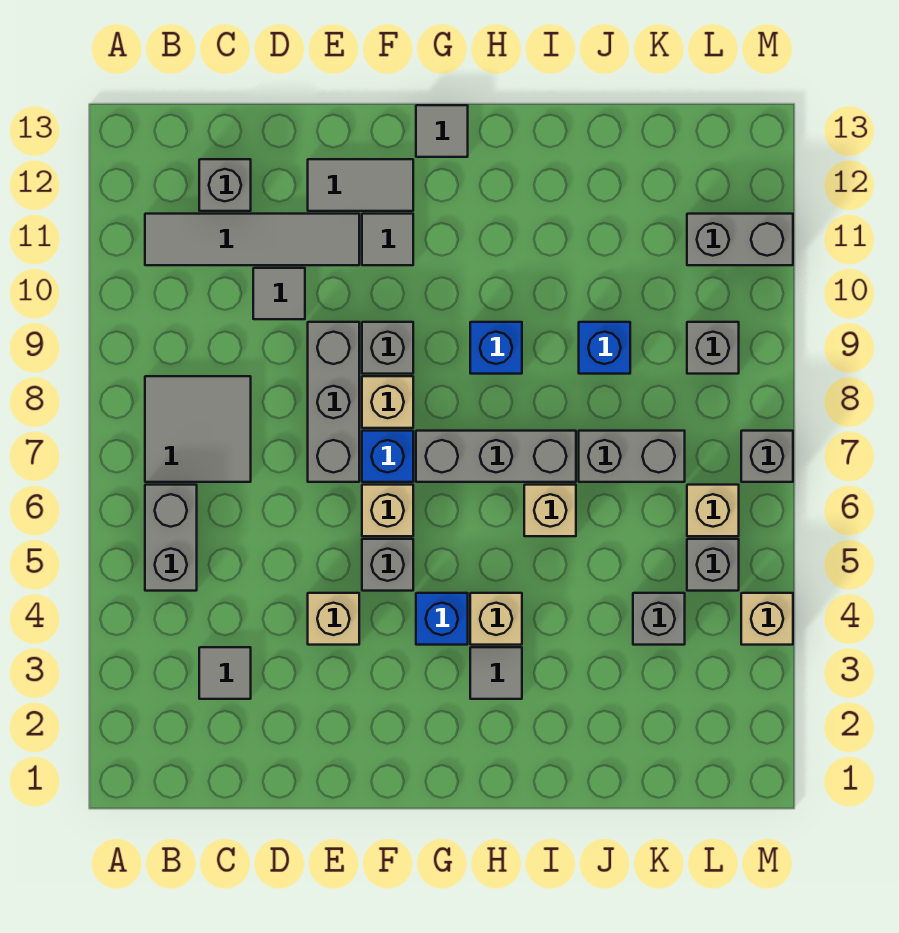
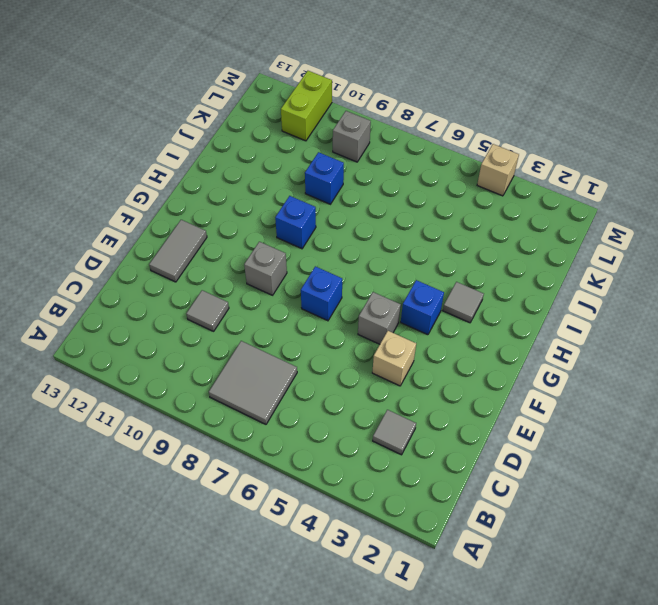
lime 1x2 brick [281,71,332,141] -> grey 1x2 brick [687,214,793,265]
none -> grey 1x2 brick [145,485,197,591]
none -> grey 1x4 tile [145,214,359,265]
none -> grey 1x1 brick [199,159,251,211]
none -> grey 1x3 brick [308,322,359,482]

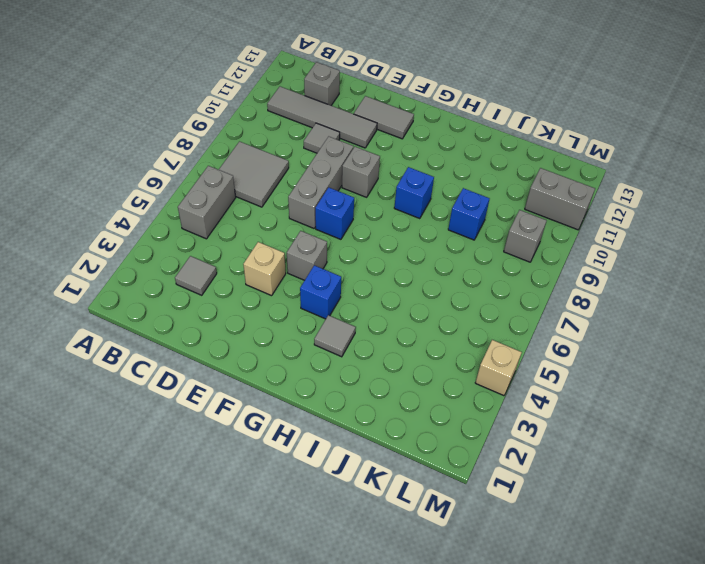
none -> tan 1x1 brick [362,485,413,536]
none -> tan 1x1 brick [362,376,413,428]
none -> grey 1x1 tile [362,214,413,265]
none -> grey 1x3 brick [416,431,576,482]

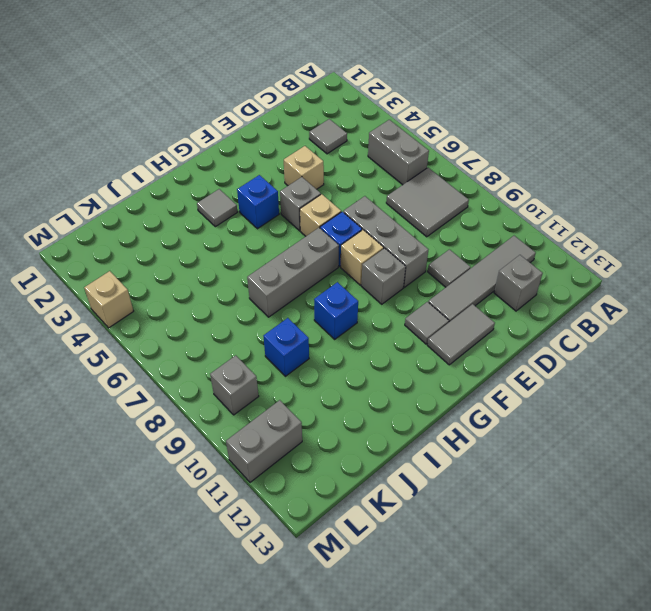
none -> grey 1x1 tile [416,105,468,157]
none -> tan 1x1 brick [470,593,522,645]
none -> tan 1x1 brick [524,485,576,536]
none -> grey 1x2 brick [579,431,685,482]

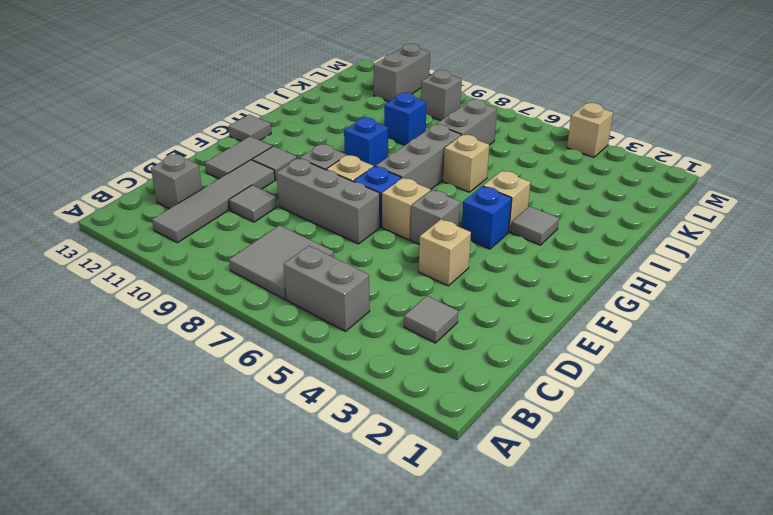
none -> grey 1x1 brick [633,593,685,645]
none -> grey 1x1 brick [687,539,739,591]
none -> tan 1x1 brick [687,485,739,536]
none -> grey 1x1 brick [741,431,793,482]

